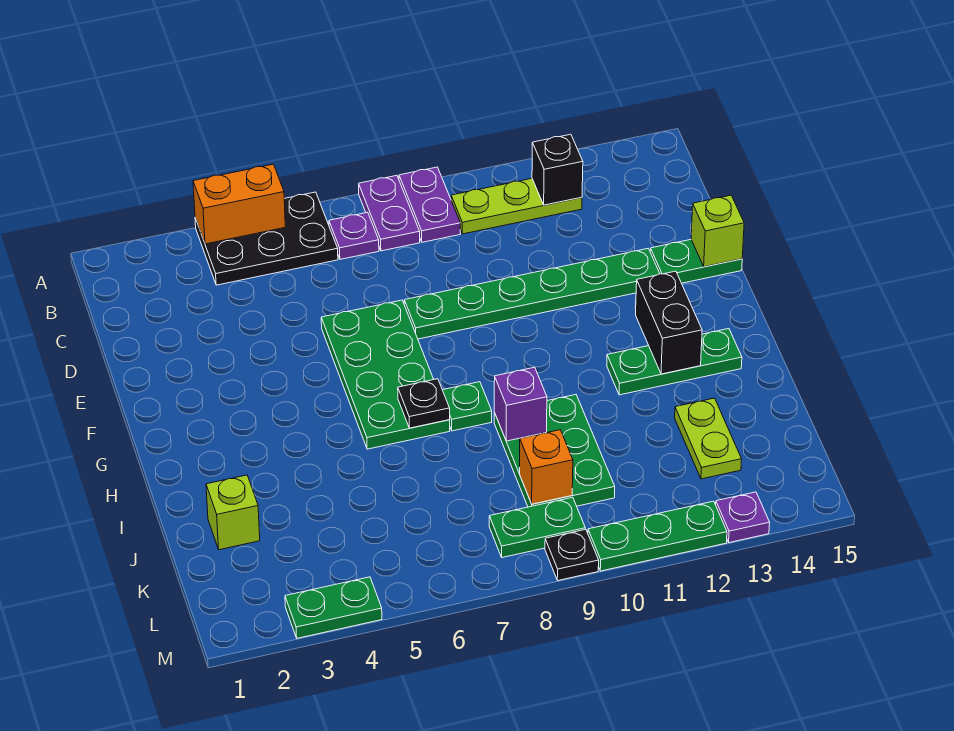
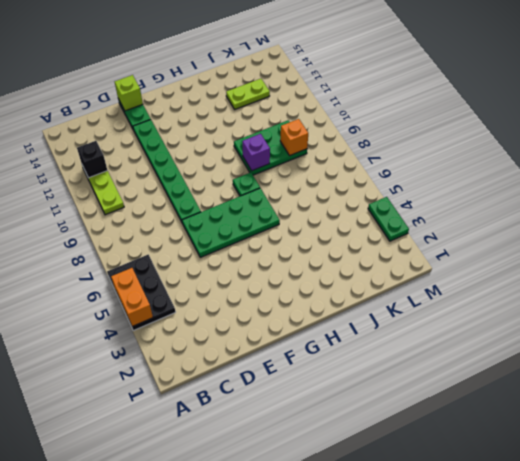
none -> purple 1x2 plate [359,175,420,251]
none -> purple 1x2 plate [399,167,461,242]
none -> purple 1x1 plate [329,212,379,259]

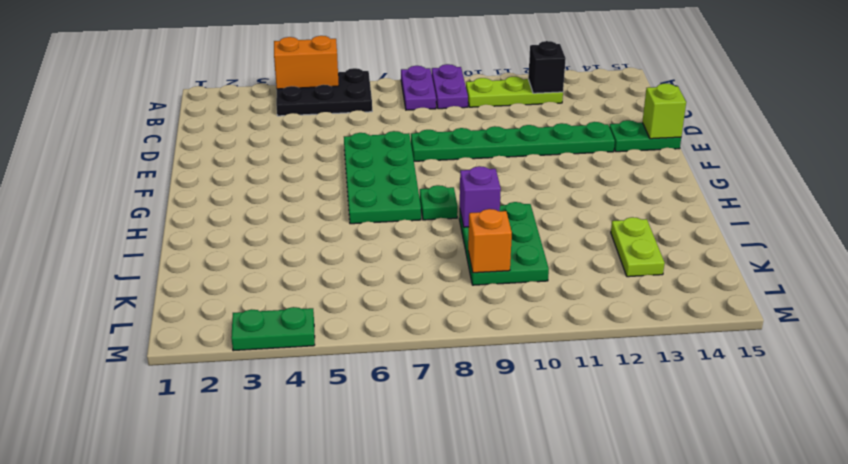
none -> purple 1x1 plate [329,212,379,259]
none -> green 1x3 plate [607,329,742,395]
none -> lime 1x1 brick [206,475,260,550]

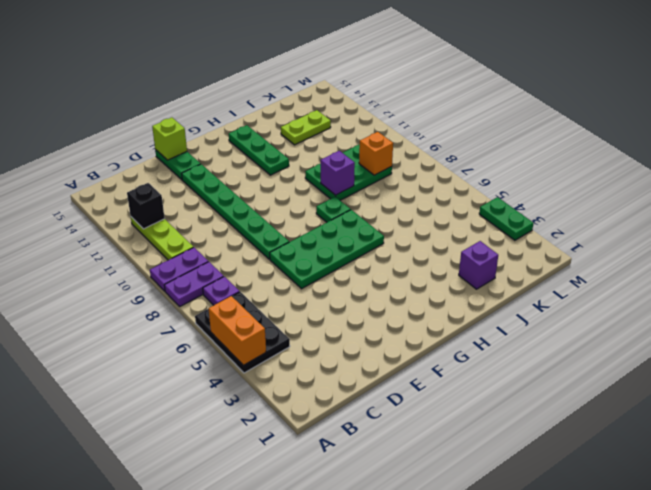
purple 1x1 brick [459,241,498,289] -> lime 1x1 brick [206,475,260,550]
none -> green 1x2 plate [489,497,585,558]
none -> black 1x1 plate [545,529,599,580]
none -> green 1x3 plate [588,501,727,571]

